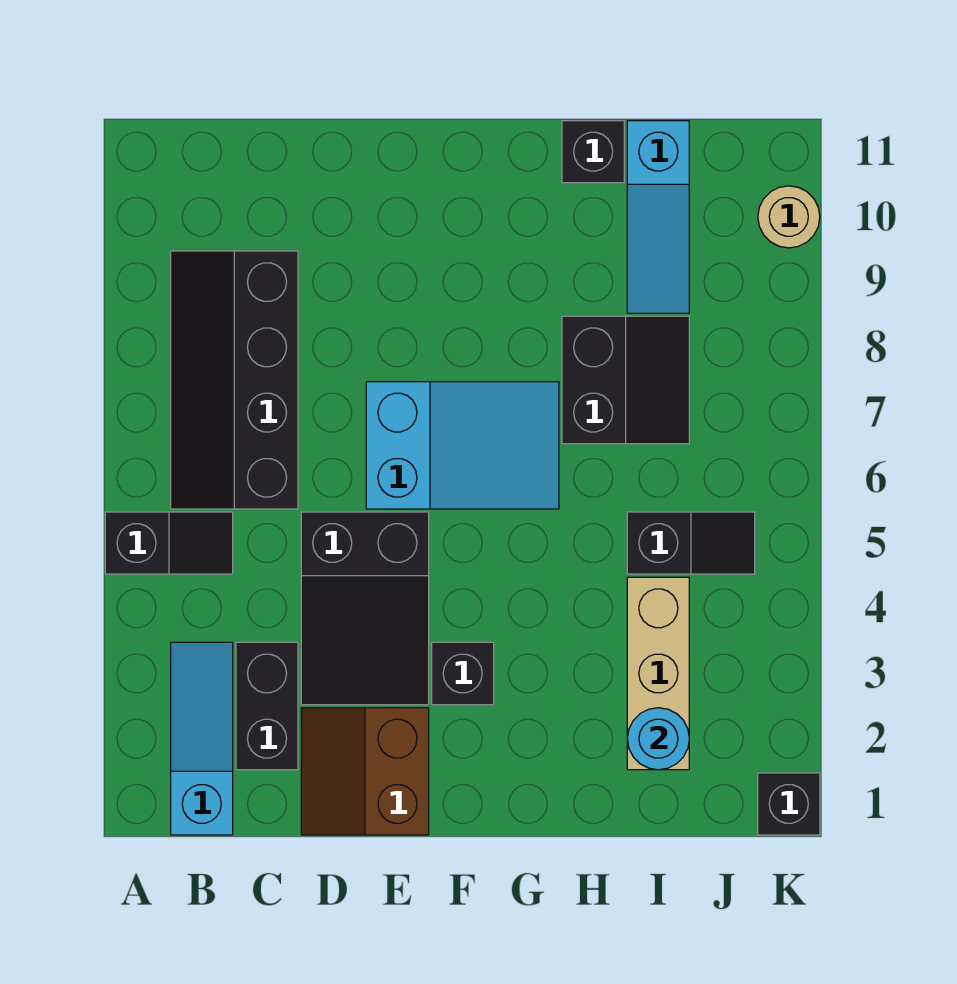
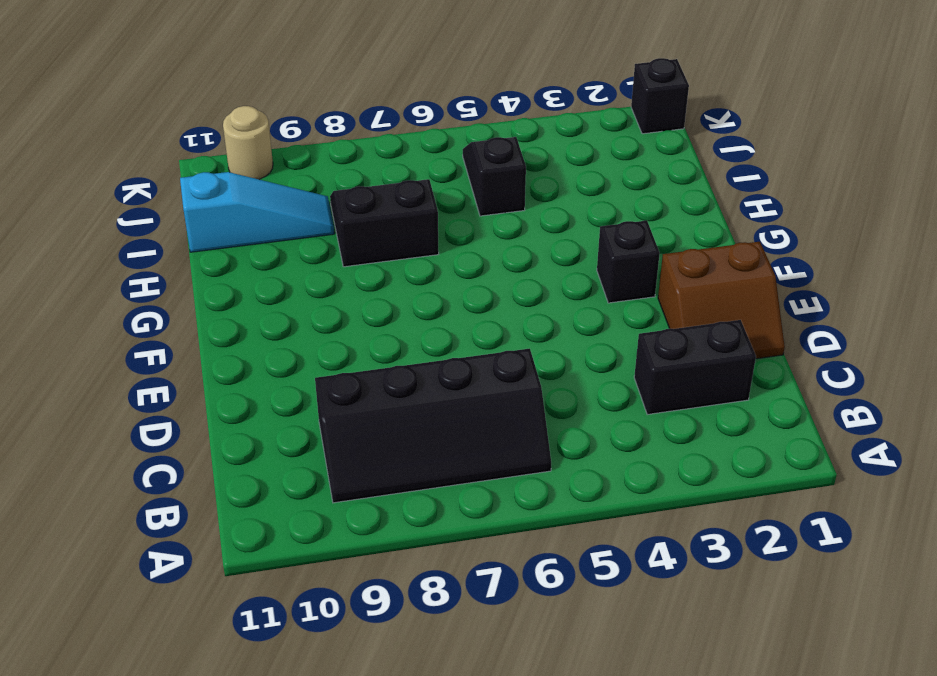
none -> black 1x2 slope [105,512,233,574]
none -> cyan 1x3 slope [171,642,233,835]
none -> black 2x3 slope [301,512,429,705]

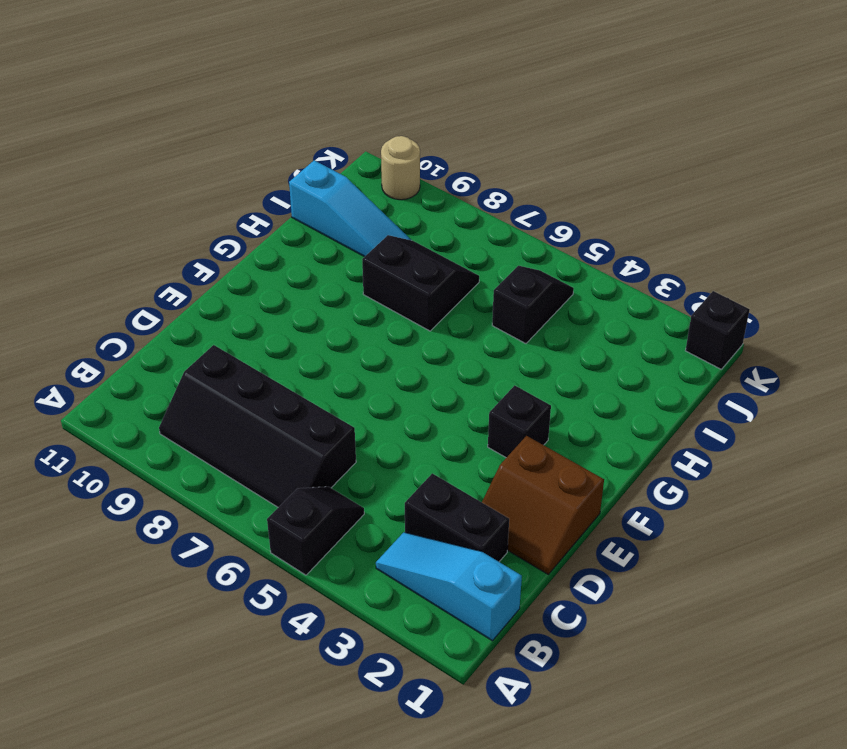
none -> black 2x3 slope [301,512,429,705]
none -> cyan 2x3 slope [366,382,559,509]
none -> black 1x1 brick [562,121,624,183]

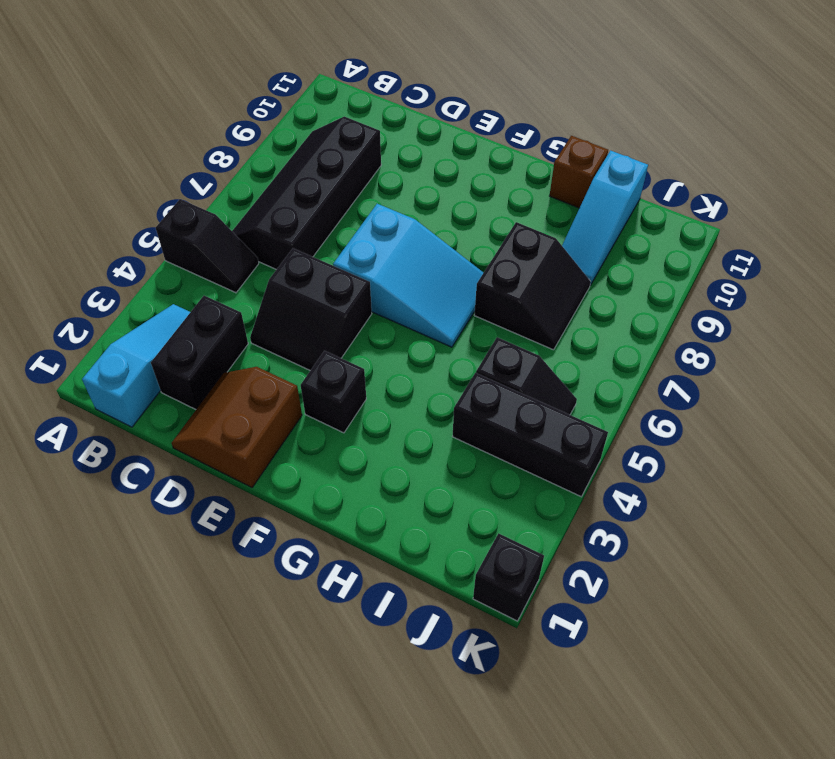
black 2x2 slope [250,248,372,370] -> black 2x3 slope [301,512,429,705]
brown 1x1 brick [550,136,608,208] -> black 1x1 brick [562,121,624,183]
black 1x3 brick [453,373,608,497] -> tan 1x3 brick [627,577,689,770]
none -> tan 1x1 round brick [758,186,820,248]
none -> cyan 1x1 round brick [627,708,689,770]

